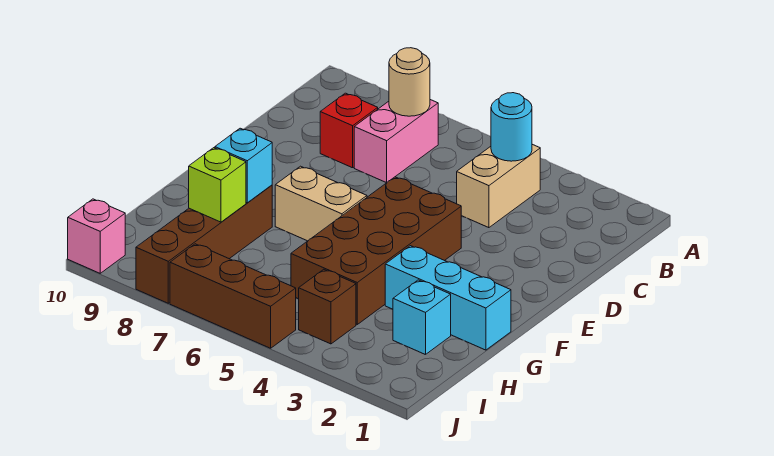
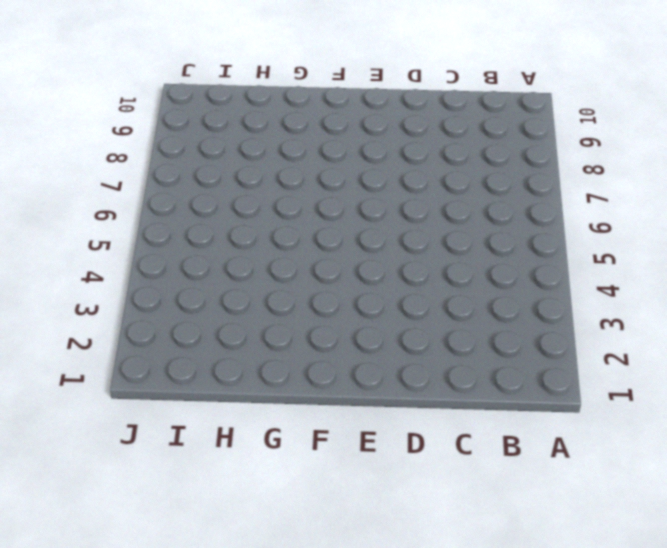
none -> tan 1x2 brick [457,144,541,228]
none -> pink 1x2 brick [354,100,438,183]
none -> red 1x1 brick [320,93,378,168]

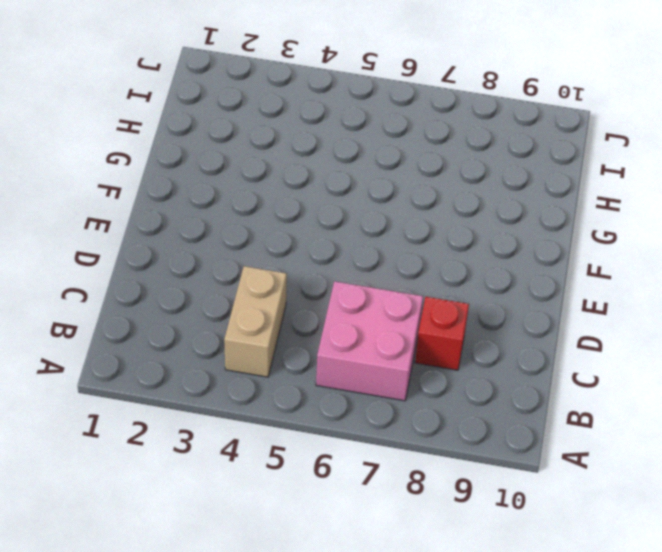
pink 2x2 brick [316,281,423,401] -> pink 1x2 brick [354,100,438,183]
none -> brown 2x4 brick [291,177,461,324]
none -> tan 1x2 brick [275,166,367,241]
none -> cyan 1x3 brick [385,246,511,350]

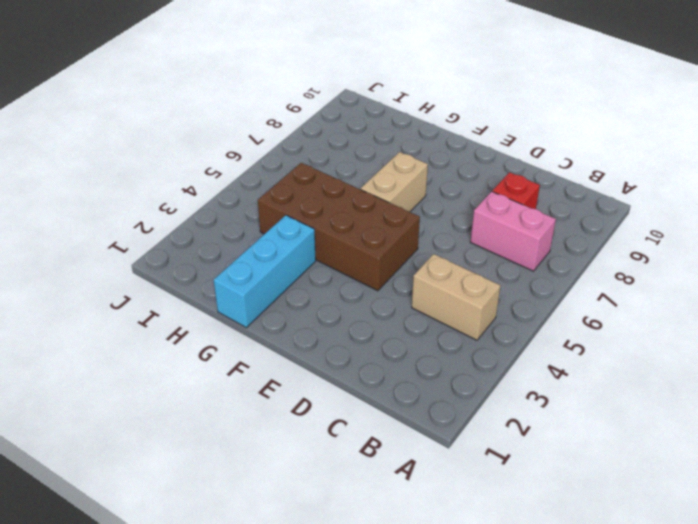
none -> brown 1x4 brick [136,185,272,303]
none -> cyan 1x1 brick [393,280,451,355]
none -> brown 1x1 brick [299,269,356,344]

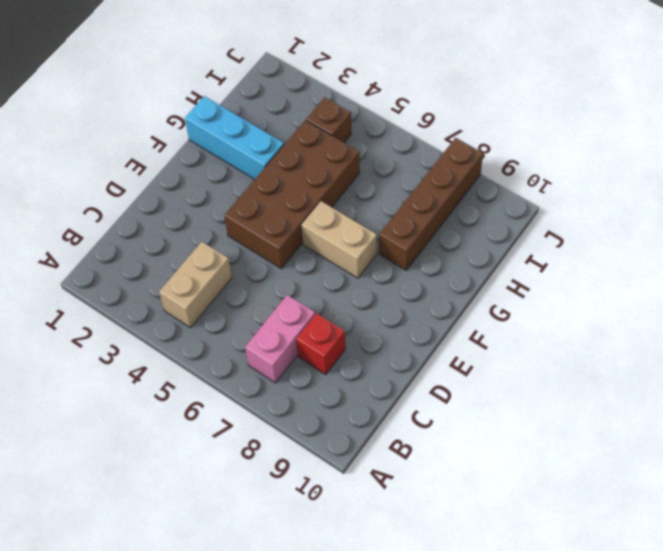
none -> cyan 1x1 brick [393,280,451,355]
none -> brown 1x3 brick [170,244,296,348]
none -> pink 1x1 brick [68,199,125,273]

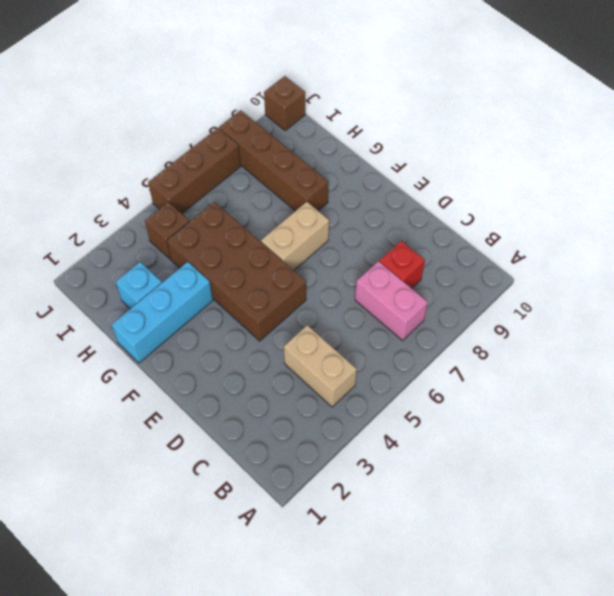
brown 1x1 brick [264,76,305,131] -> pink 1x1 brick [68,199,125,273]
none -> cyan 1x1 round brick [491,93,532,161]
none -> tan 1x1 round brick [389,48,430,116]
none -> cyan 1x1 brick [215,128,272,203]

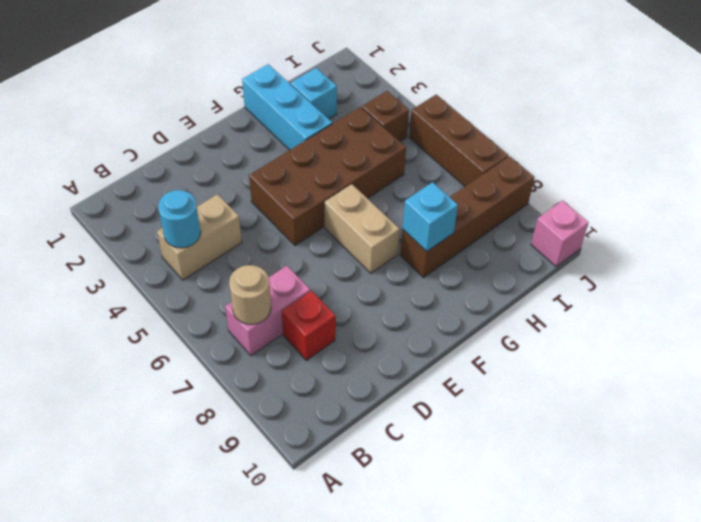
none -> lime 1x1 brick [189,148,246,222]

